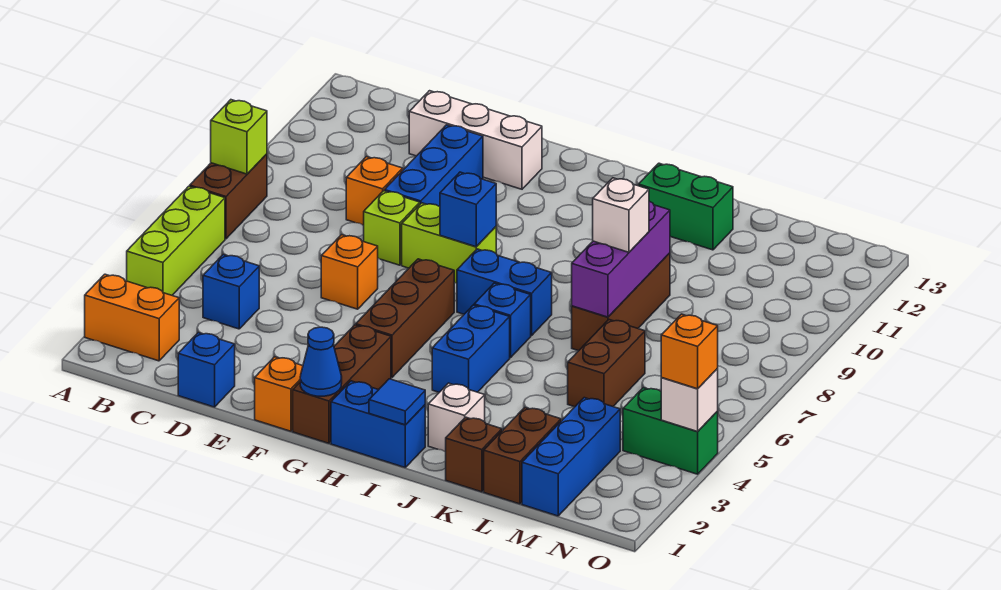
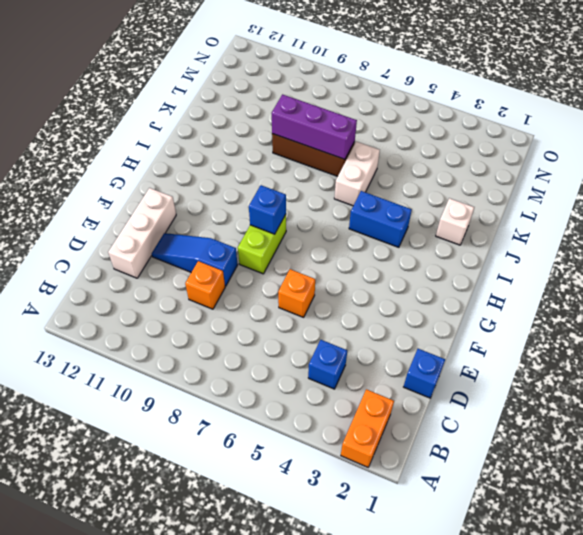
blue 1x3 slope [152,233,238,286] -> blue 1x3 brick [385,125,483,207]
white 1x2 brick [334,141,380,206] -> none
none -> lime 1x3 brick [127,186,225,295]
none -> brown 1x2 brick [190,154,267,239]
none -> lime 1x1 brick [364,191,420,265]
none -> orange 1x1 brick [255,357,303,431]

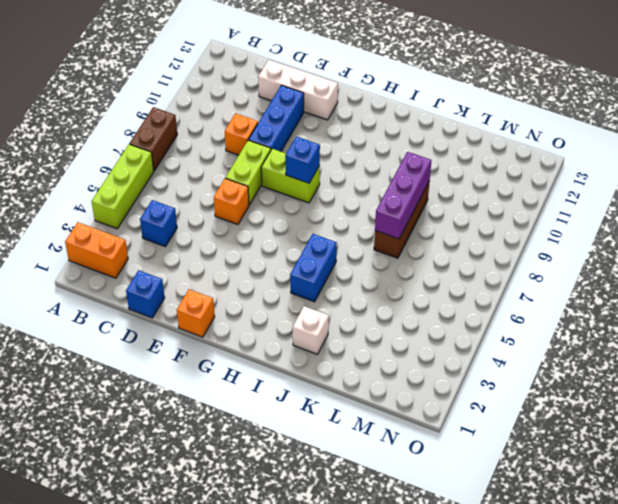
lime 1x2 brick [225,140,271,205] -> lime 1x1 brick [364,191,420,265]
none -> brown 1x3 brick [293,325,391,443]
none -> brown 1x3 brick [356,259,454,377]
none -> blue 1x2 brick [331,381,425,467]
none -> blue 1x2 brick [457,249,552,336]

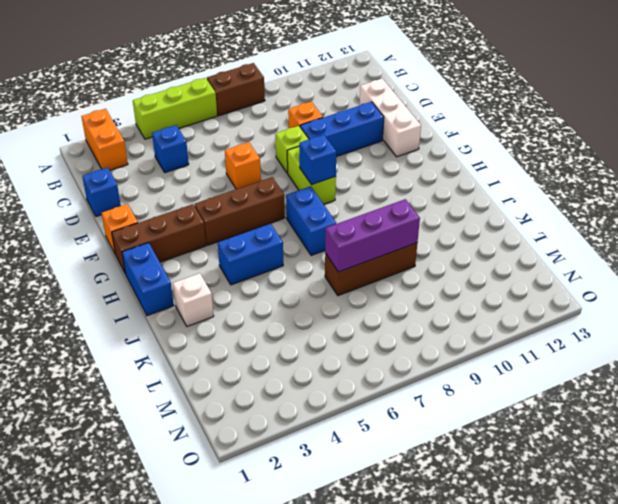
none -> blue 1x1 brick [474,283,531,358]
none -> green 1x2 brick [639,163,733,250]
none -> brown 1x1 brick [446,417,502,492]
none -> brown 1x2 brick [484,408,561,504]

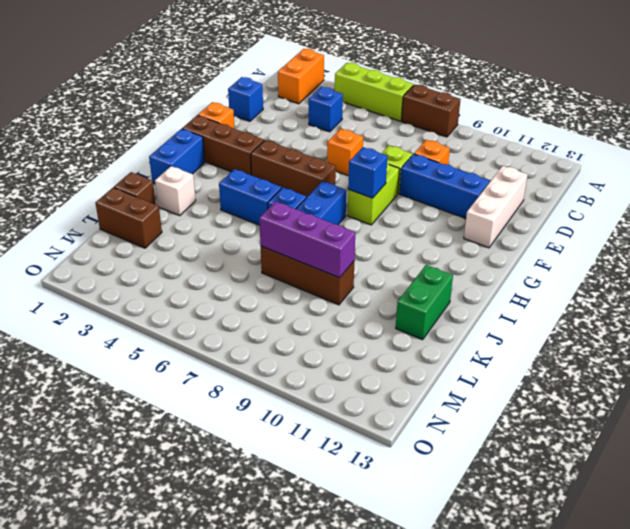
none -> brown 1x2 brick [568,320,645,407]
none -> blue 1x3 brick [522,398,620,516]
none -> green 1x2 brick [623,388,718,474]
none -> lime 1x1 brick [211,100,267,174]

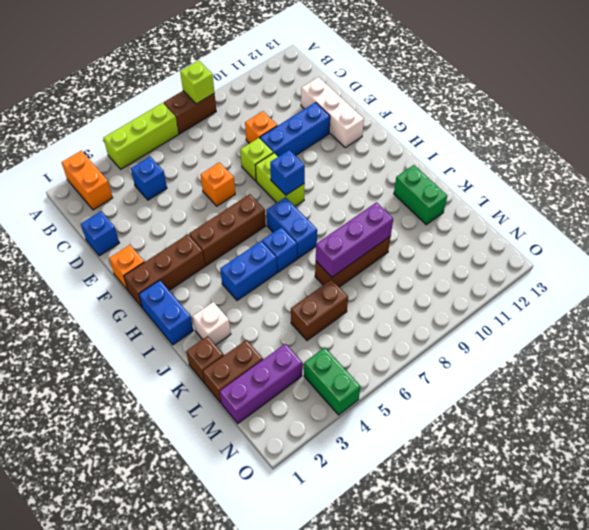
purple 1x3 brick [220,344,302,423] -> blue 1x3 brick [522,398,620,516]
none -> blue 1x1 cone [300,327,342,396]
none -> blue 1x1 tile [369,379,425,425]
none -> white 1x1 brick [661,369,718,431]
none -> white 1x1 brick [593,178,649,252]

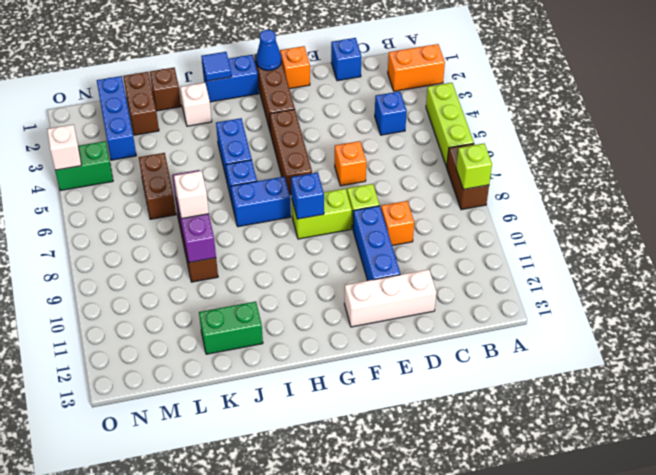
none -> orange 1x1 brick [661,314,718,389]

